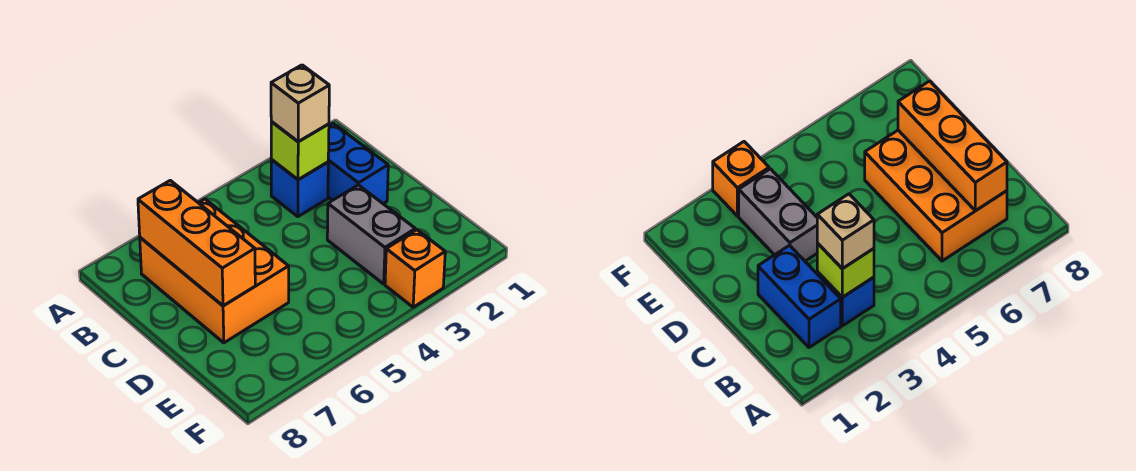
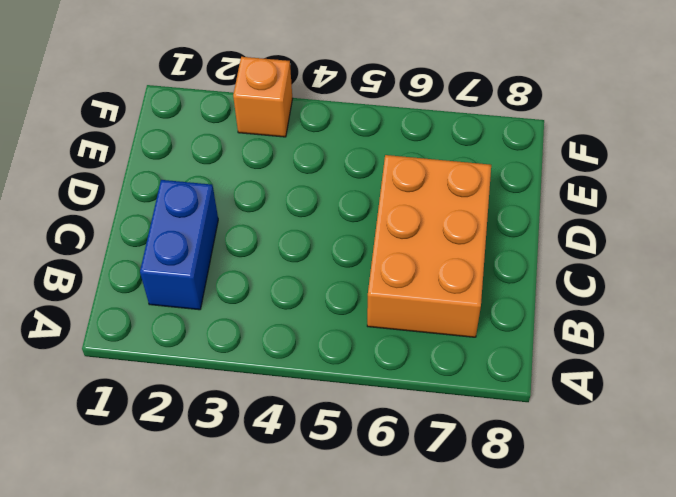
none -> blue 1x1 brick [271,160,328,217]
none -> grey 1x2 brick [327,185,415,284]

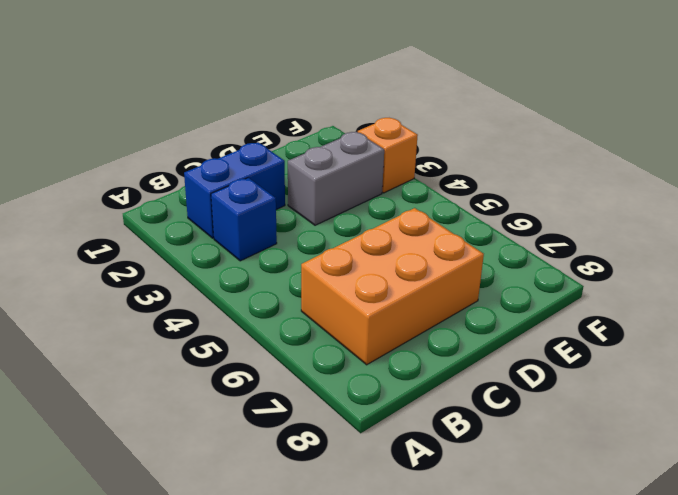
none -> lime 1x1 brick [271,122,329,180]
none -> orange 1x3 brick [138,180,255,306]

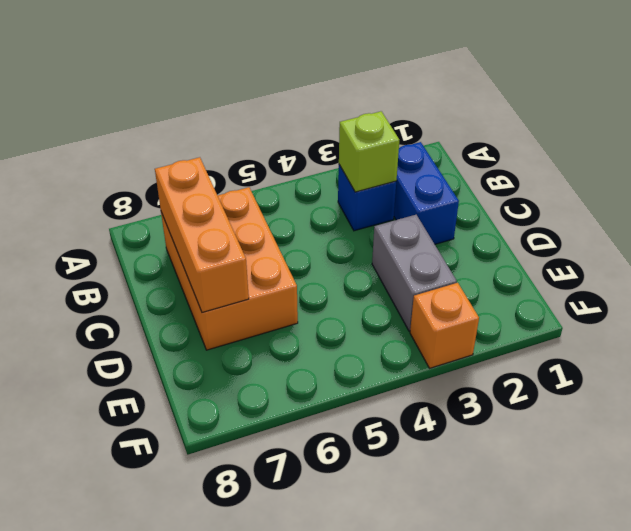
none -> tan 1x1 brick [271,65,329,142]

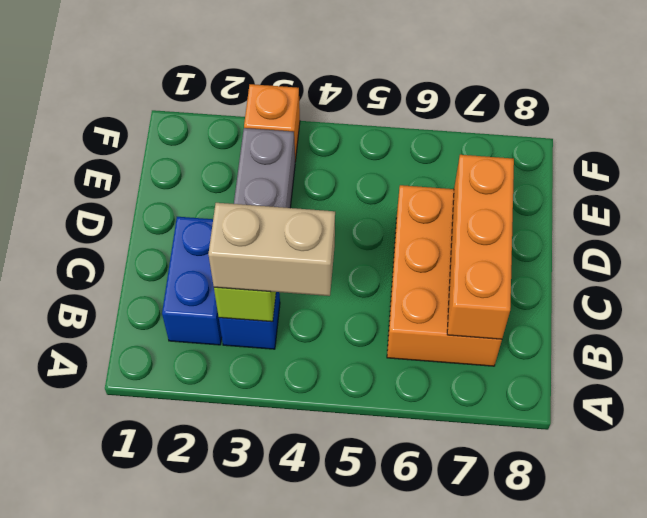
tan 1x2 brick [208,203,335,296] -> tan 1x1 brick [271,65,329,142]

